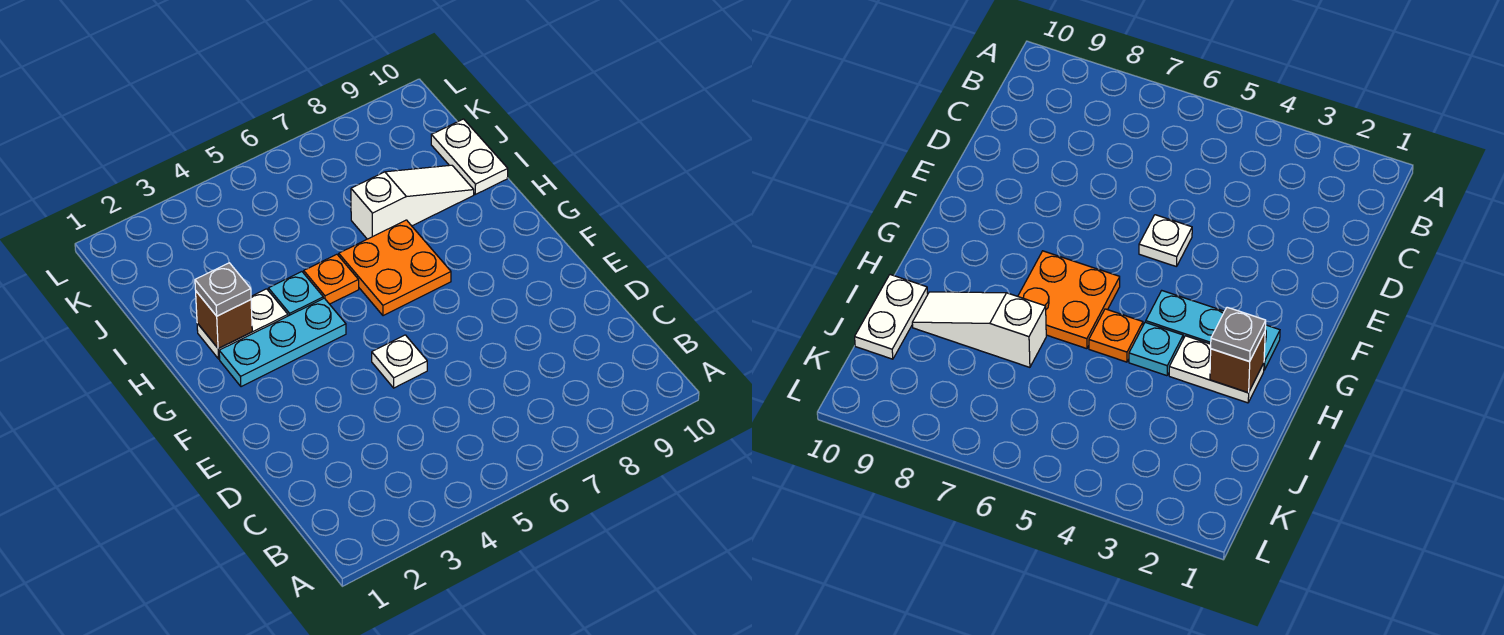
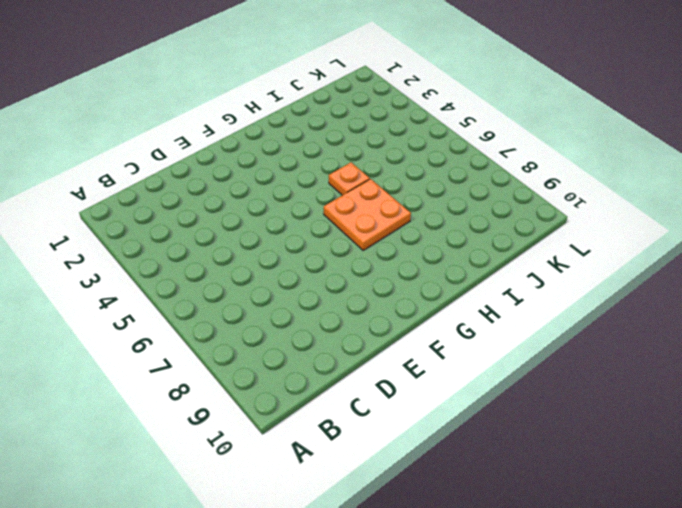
none -> white 1x1 plate [372,335,427,388]
none -> cyan 1x3 plate [219,298,346,387]

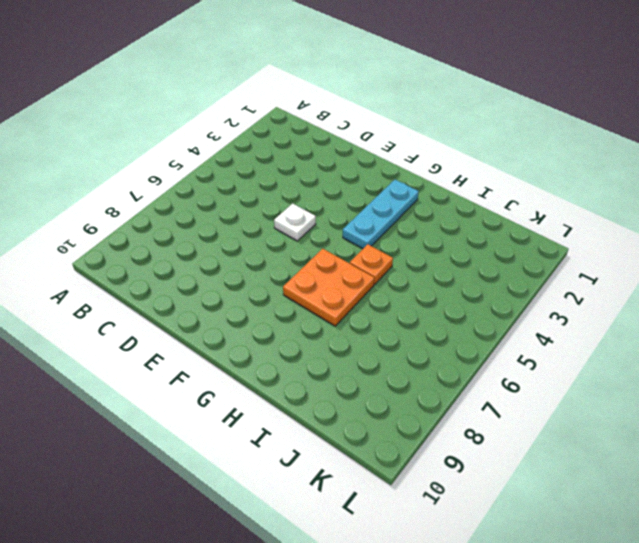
none -> white 1x2 plate [197,289,288,359]
none -> cyan 1x1 plate [268,272,323,316]

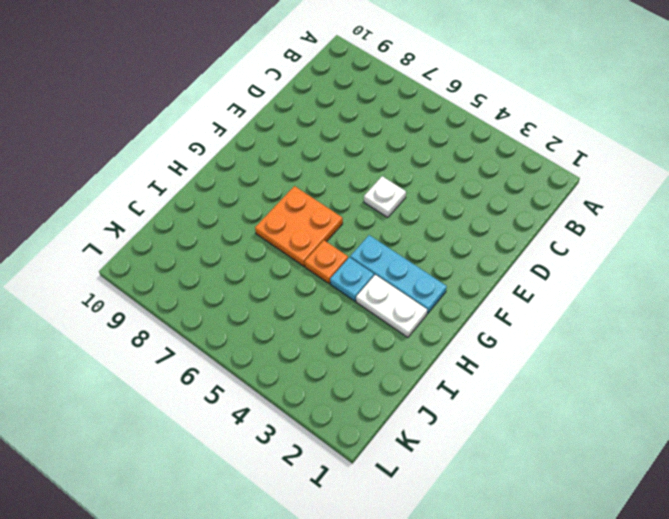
none -> white 1x3 slope [351,165,474,239]
none -> white 1x2 plate [431,119,508,194]

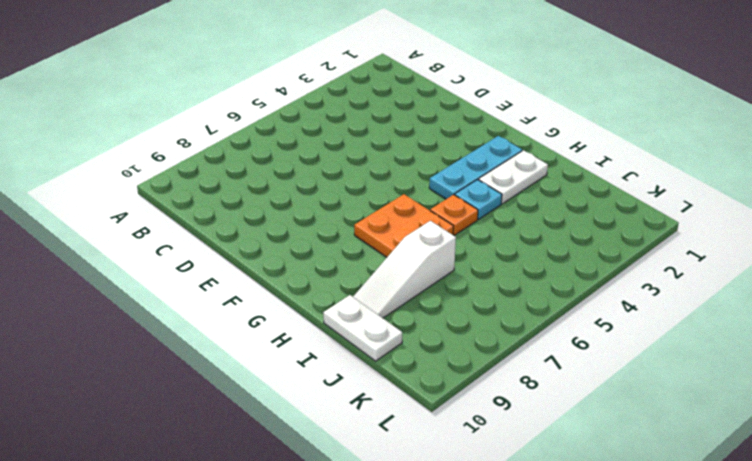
none -> white 1x1 plate [372,335,427,388]
none -> brown 1x1 brick [196,291,252,349]

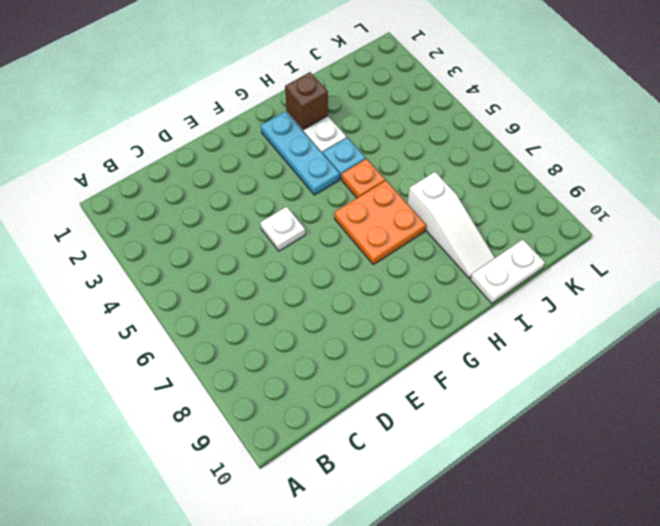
none -> grey 1x1 plate [195,263,251,316]

